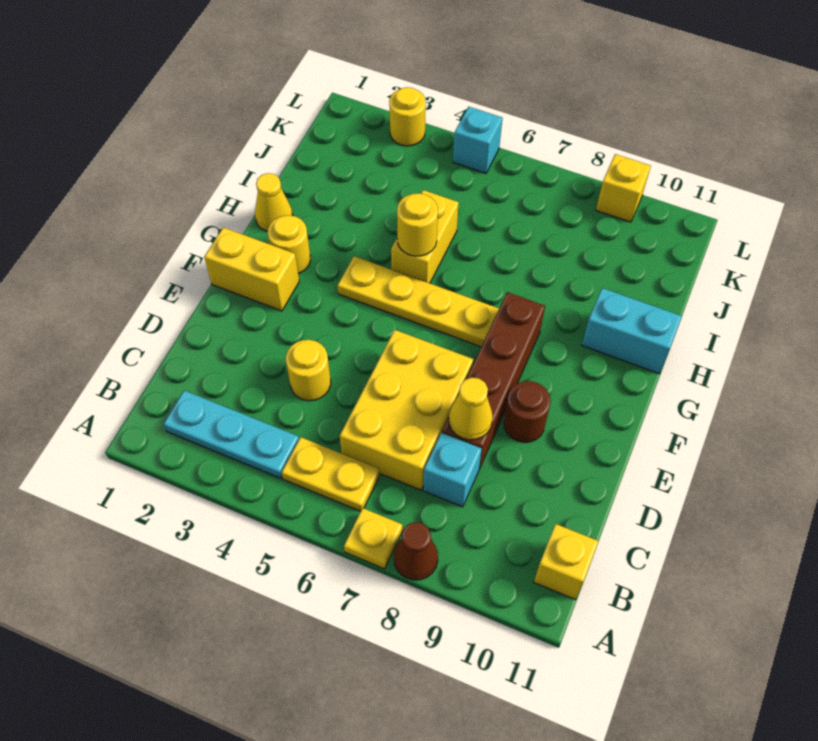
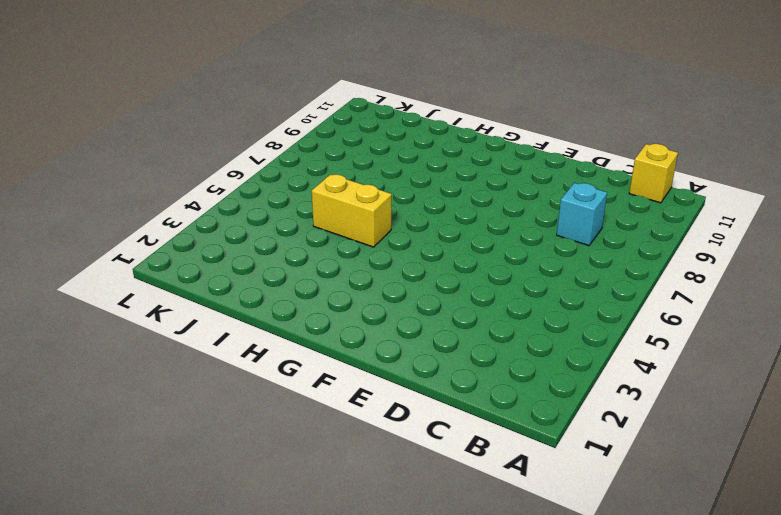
none -> yellow 1x1 plate [344,508,403,569]
none -> brown 1x1 cone [394,522,438,580]
none -> cyan 1x3 plate [164,390,299,478]

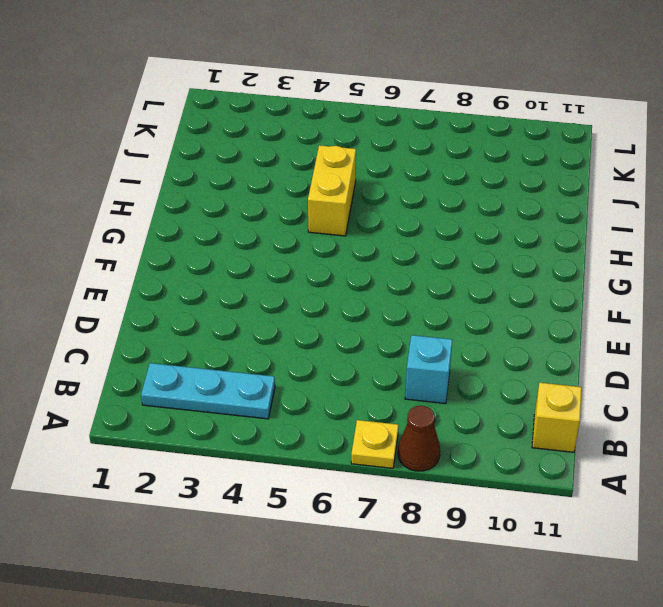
none -> yellow 1x2 plate [282,437,380,511]
none -> yellow 2x3 brick [340,330,473,490]
none -> yellow 1x1 round brick [286,340,331,401]

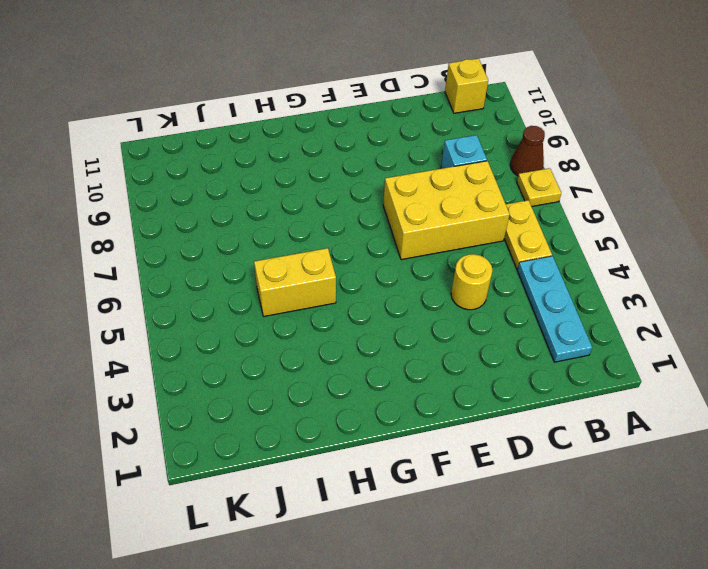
none -> brown 1x4 brick [442,292,545,469]
none -> brown 1x1 round brick [504,381,551,442]
none -> yellow 1x2 brick [204,227,299,311]

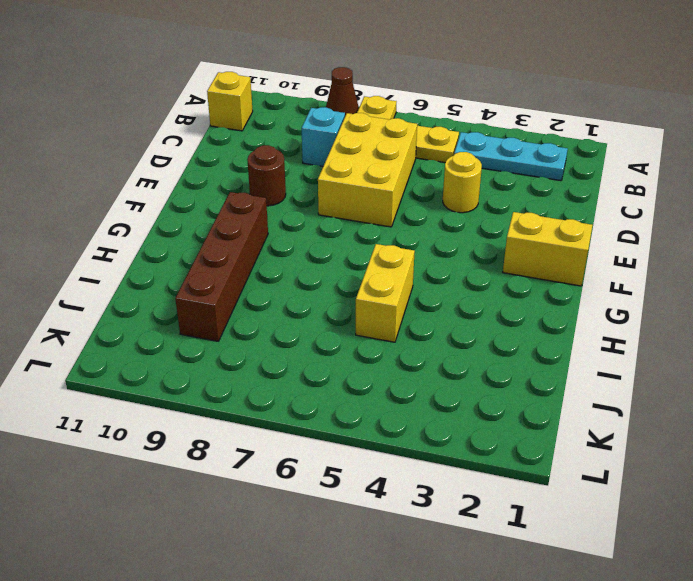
brown 1x4 brick [175,192,268,341] -> brown 1x4 brick moved to [442,292,545,469]
none -> yellow 1x1 round brick [268,215,310,273]
none -> yellow 1x4 plate [337,256,499,347]
none -> yellow 1x1 cone [255,173,293,231]

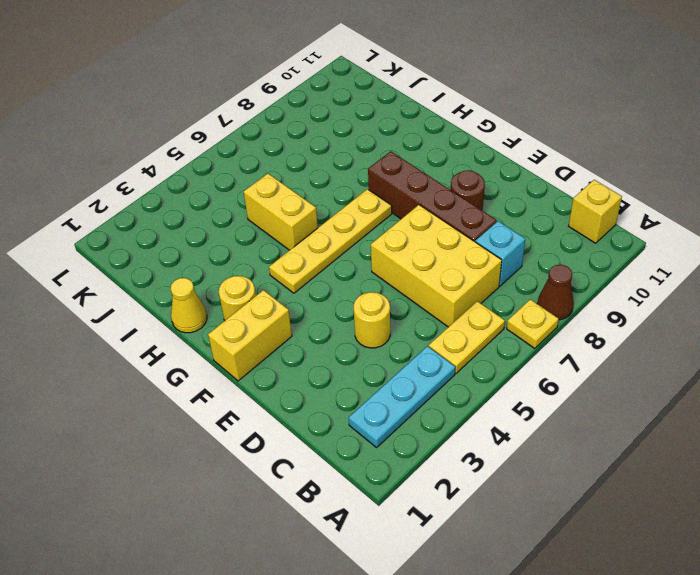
none -> cyan 1x2 brick [582,288,682,374]
none -> yellow 1x1 round brick [389,87,426,146]
none -> cyan 1x1 brick [453,107,502,173]

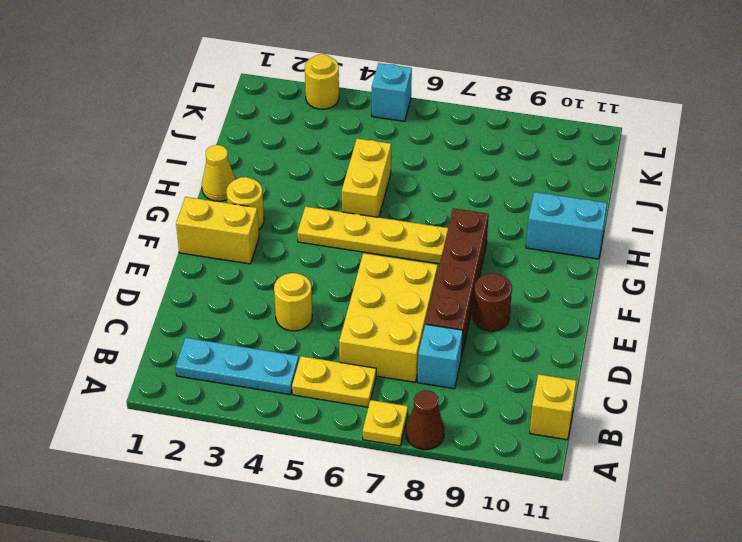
none -> yellow 1x1 brick [596,154,651,222]
none -> yellow 1x1 cone [449,378,493,440]
none -> yellow 1x1 round brick [397,193,438,256]

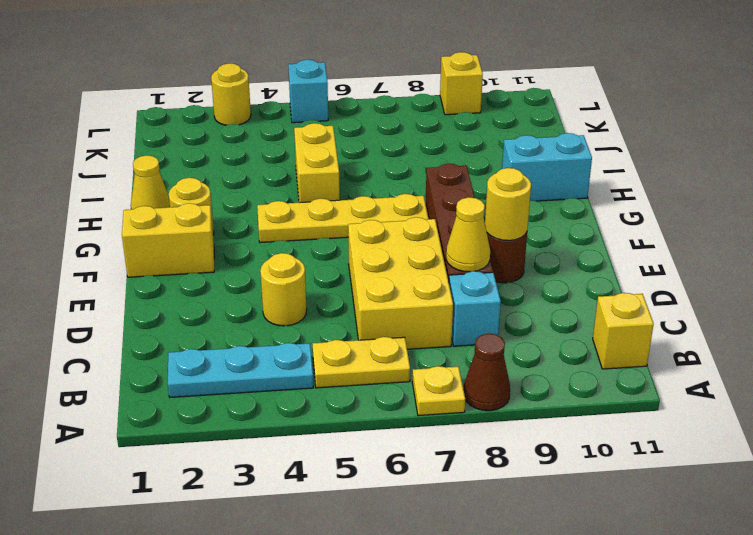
yellow 1x1 round brick [485,168,531,241] -> yellow 1x1 round brick moved to [397,193,438,256]

